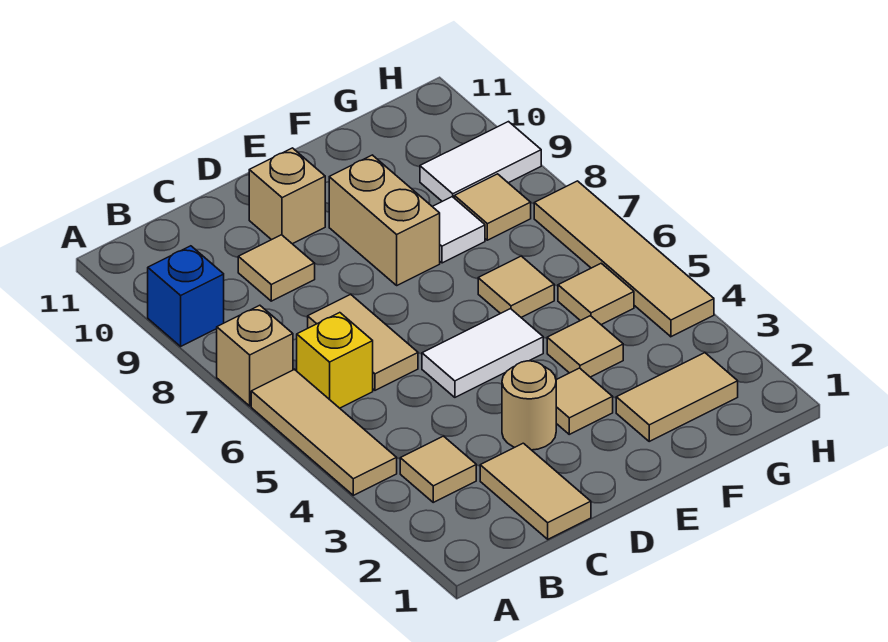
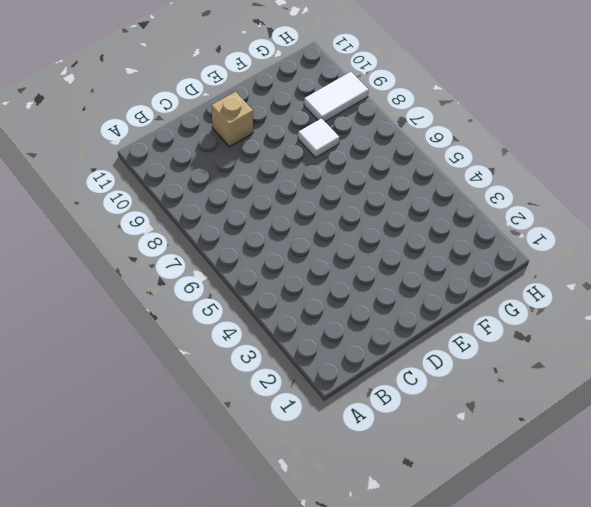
none -> tan 1x3 tile [251,370,397,495]
none -> tan 1x1 brick [217,305,293,406]
none -> blue 1x1 brick [148,246,224,346]

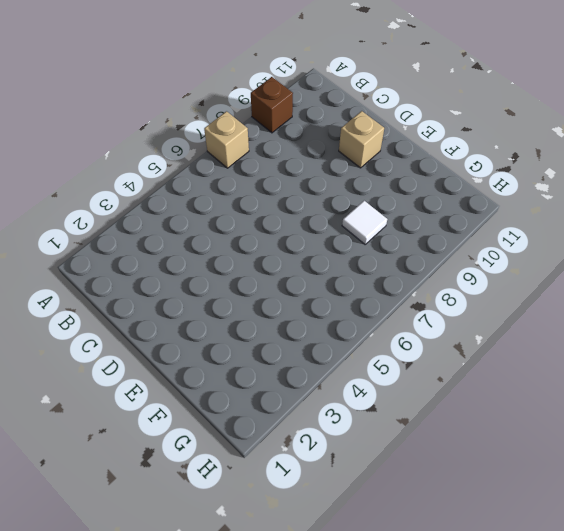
brown 1x1 brick [251,77,293,133] -> blue 1x1 brick [148,246,224,346]
none -> tan 1x3 tile [251,370,397,495]
none -> tan 1x1 tile [400,436,476,502]
none -> yellow 1x1 brick [297,313,373,408]

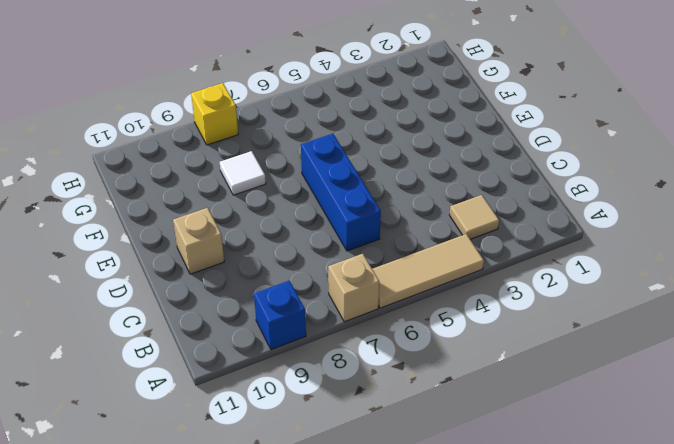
blue 1x3 brick [301,134,381,251] -> tan 1x2 tile [308,294,418,390]
yellow 1x1 brick [191,83,238,145] -> yellow 1x1 brick moved to [297,313,373,408]
none -> tan 1x2 tile [480,443,591,539]
none -> tan 1x1 tile [238,235,315,301]
none -> tan 1x1 round brick [502,361,556,450]

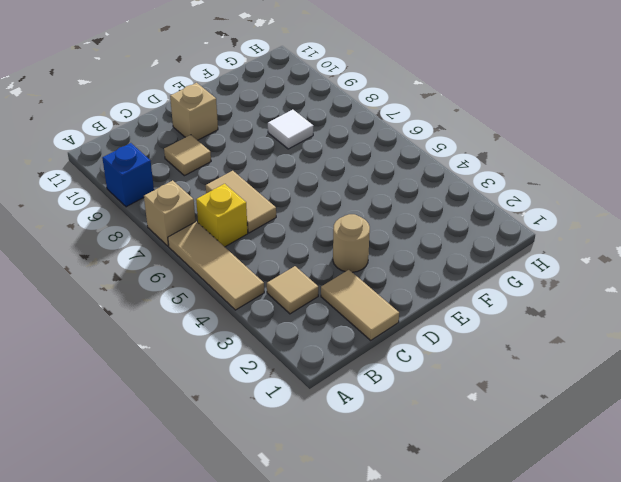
none -> white 1x2 tile [422,309,543,397]
none -> tan 1x1 tile [556,368,613,434]
none -> tan 1x2 brick [329,155,440,285]

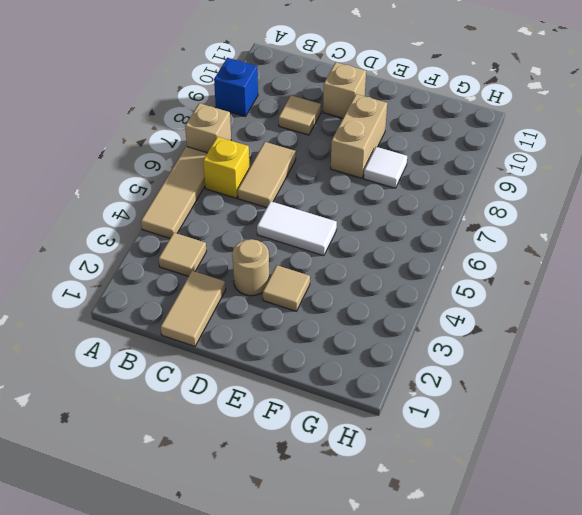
none -> tan 1x2 tile [616,353,738,441]
none -> tan 1x1 tile [547,316,623,377]
none -> tan 1x1 tile [478,256,554,317]

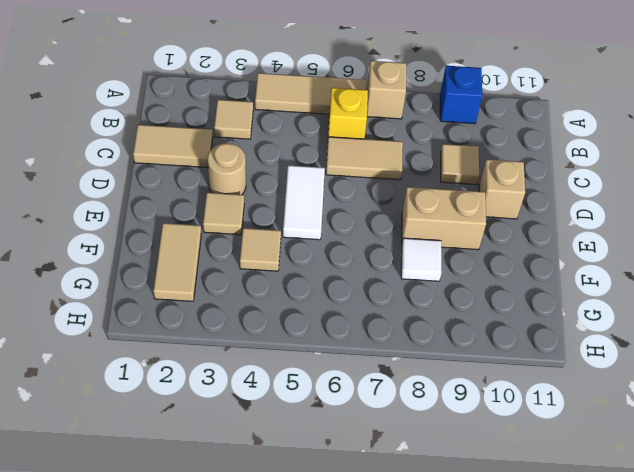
none -> tan 1x1 tile [478,256,554,317]
none -> tan 1x1 tile [558,263,634,325]
none -> tan 1x1 tile [454,174,531,240]

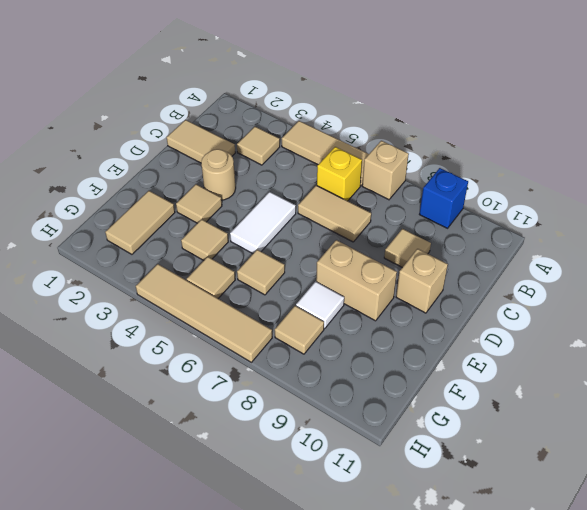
none -> white 1x2 tile [420,122,541,201]

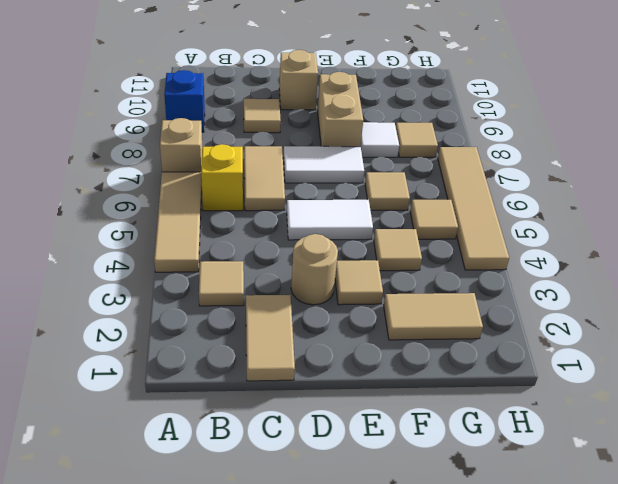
white 1x2 tile [283,146,364,183] -> white 1x2 tile moved to [420,122,541,201]

